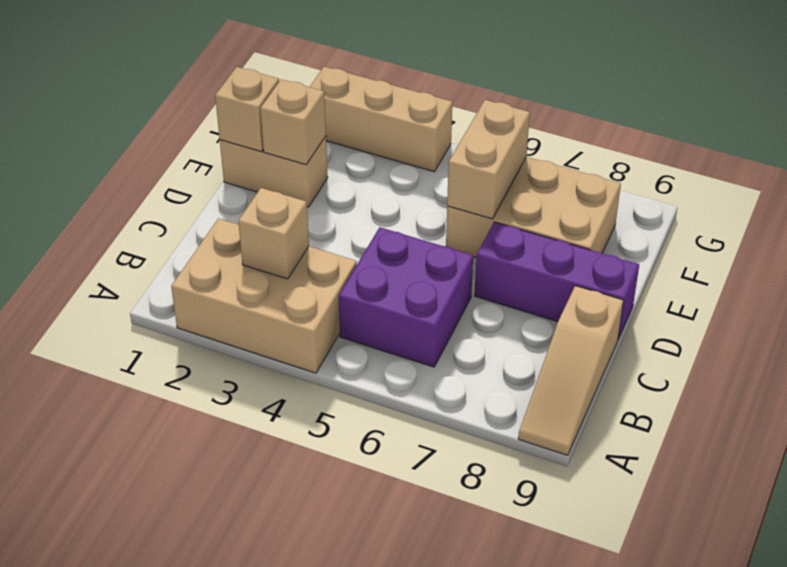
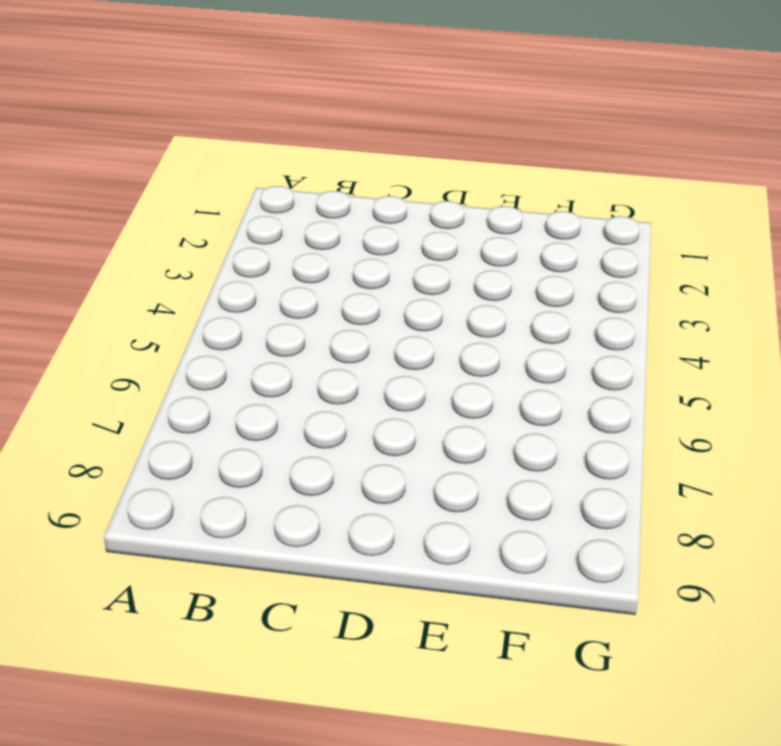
none -> tan 2x3 brick [171,219,357,373]
none -> tan 1x3 slope [518,286,624,455]

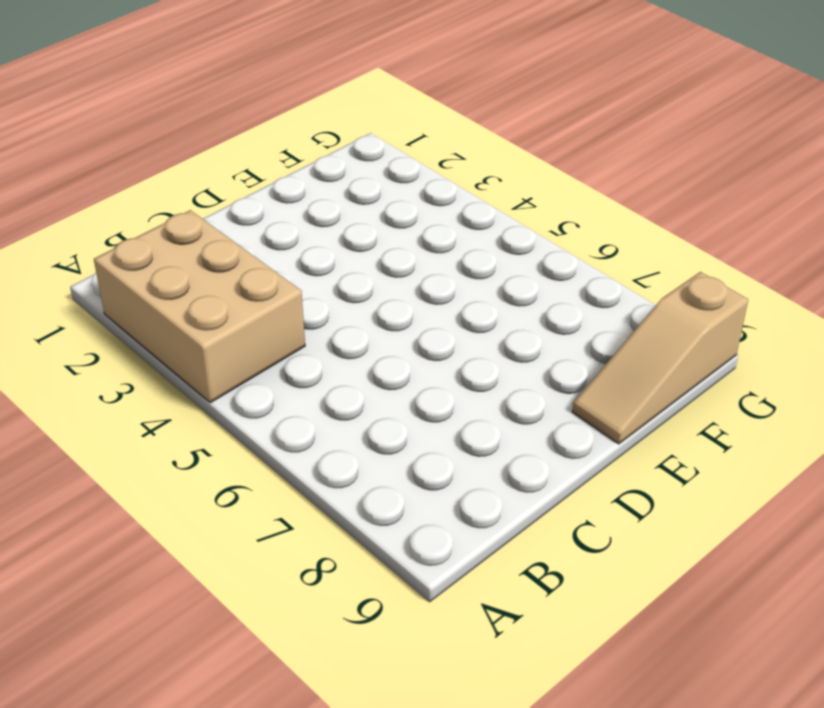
tan 1x3 slope [572,272,748,444] -> tan 1x3 slope moved to [518,286,624,455]
none -> purple 2x2 brick [339,227,473,367]
none -> purple 1x3 brick [475,222,639,339]

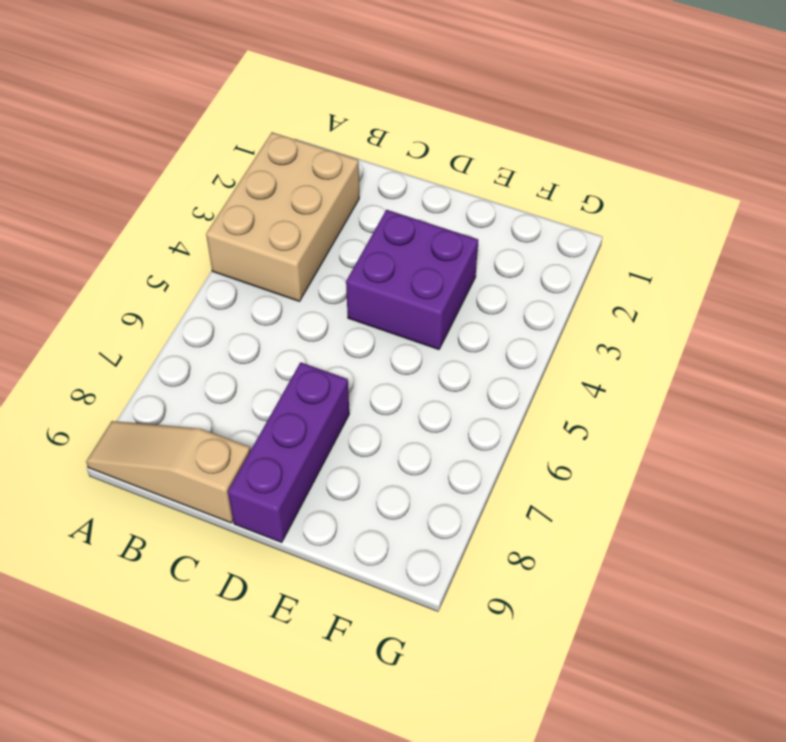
purple 2x2 brick [346,210,478,350] -> purple 2x2 brick moved to [339,227,473,367]
none -> tan 1x2 brick [220,136,328,207]
none -> tan 2x3 brick [446,157,621,257]

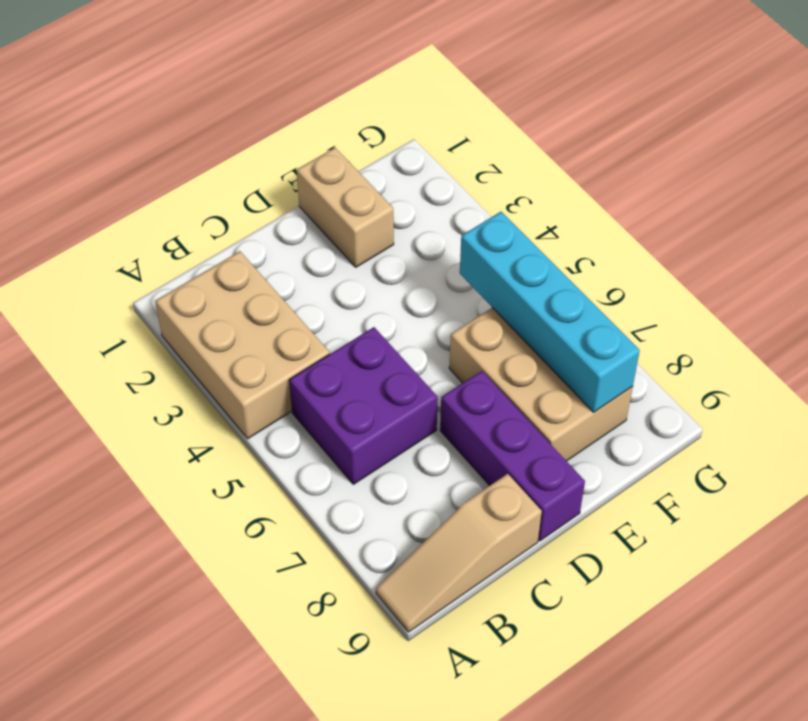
cyan 1x4 brick [460,212,640,412] -> tan 1x2 brick [447,100,530,219]
none -> tan 1x3 brick [310,67,452,172]
none -> tan 1x1 brick [238,188,309,279]

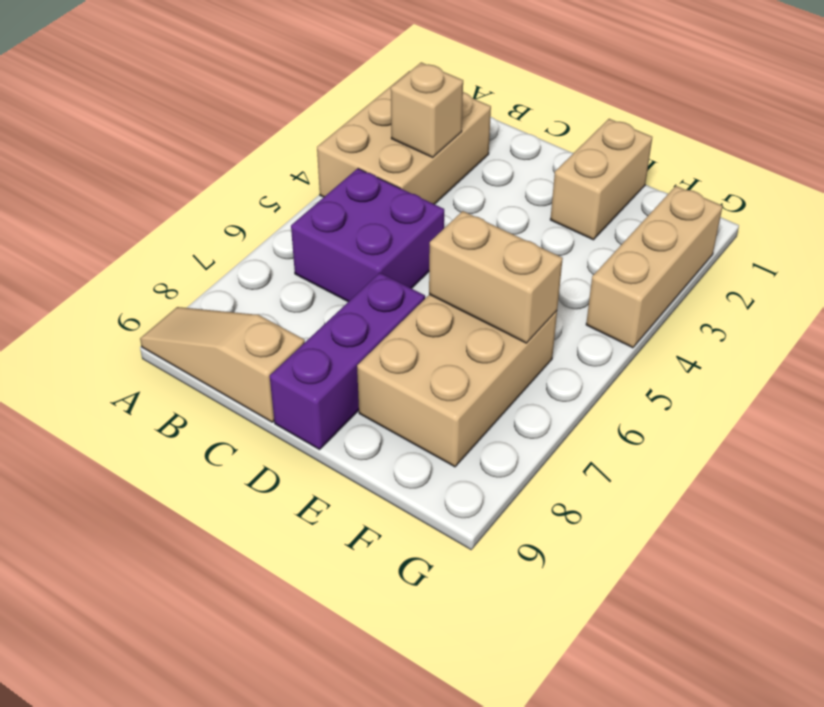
none -> tan 1x1 brick [215,67,279,152]
none -> tan 1x1 brick [260,79,326,165]

